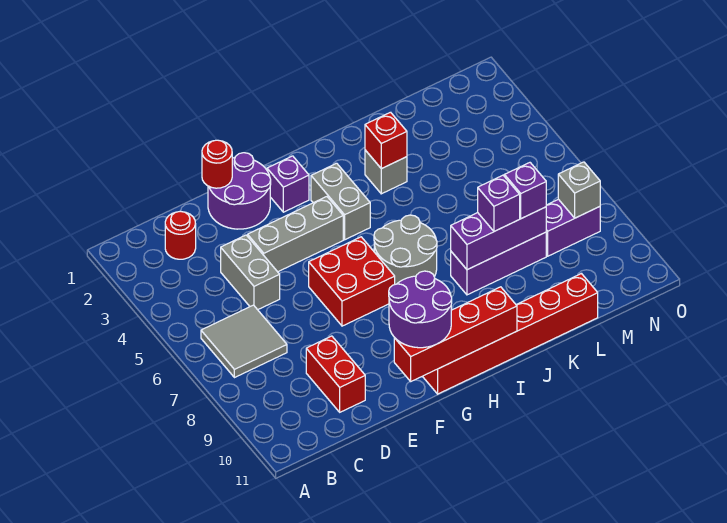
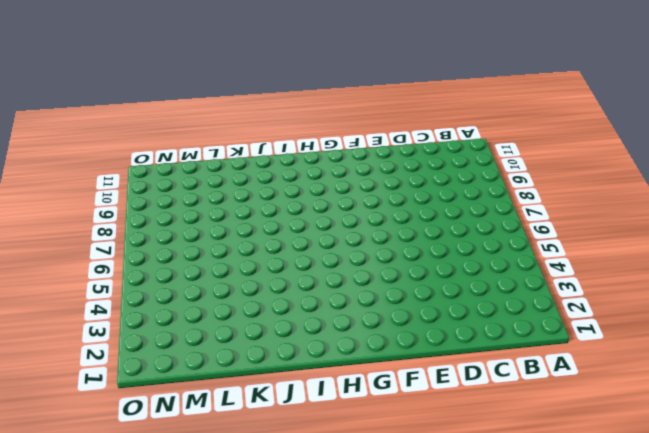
none -> grey 2x2 tile [201,305,287,378]
none -> red 1x1 round brick [165,211,196,259]
none -> grey 1x2 brick [221,235,280,310]

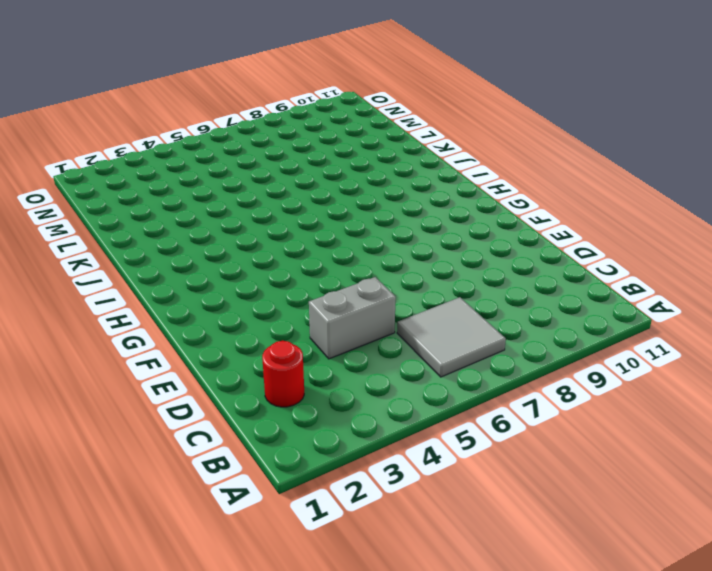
none -> red 1x2 brick [306,336,365,412]
none -> purple 2x2 round brick [208,153,271,229]
none -> grey 1x3 brick [248,197,343,272]

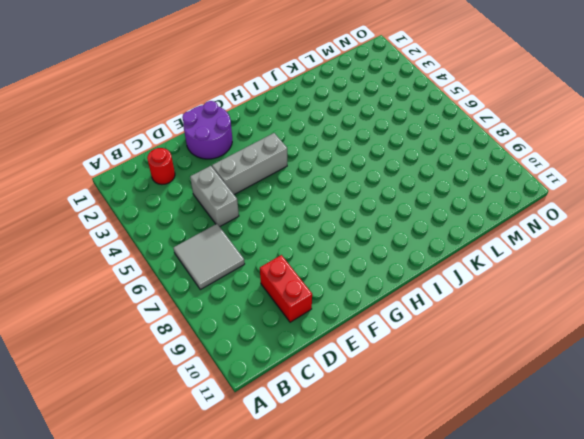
none -> red 2x2 brick [309,237,395,326]
none -> purple 1x1 brick [267,156,309,212]
none -> red 1x6 brick [423,274,598,394]

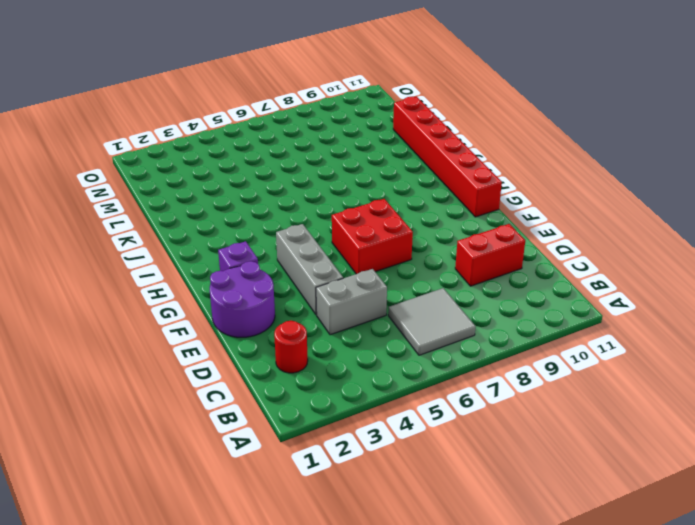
none -> grey 1x2 brick [311,163,370,240]
none -> grey 2x2 round brick [374,215,437,284]
none -> grey 1x1 brick [365,150,407,194]

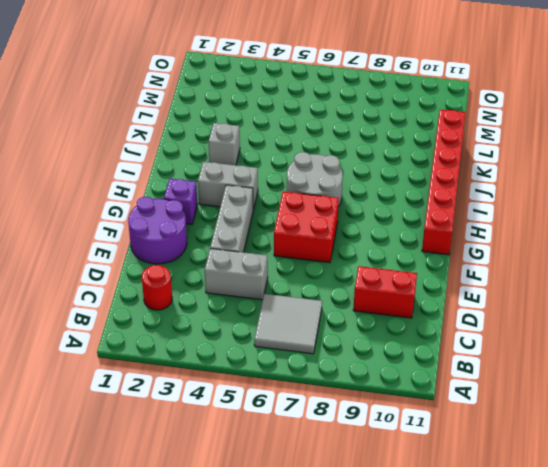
none -> purple 1x3 brick [451,232,546,295]
none -> purple 1x2 brick [546,199,600,256]
none -> red 1x1 round brick [202,140,232,188]

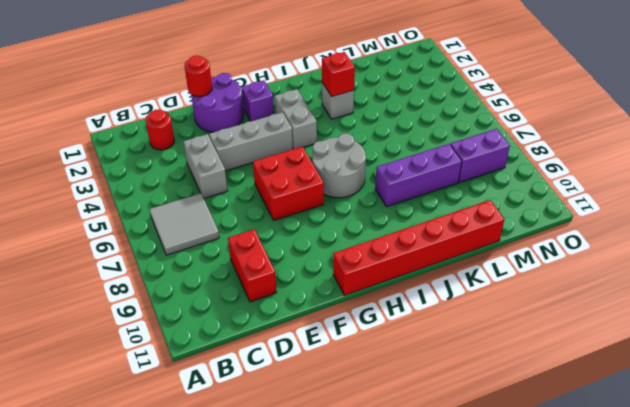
none -> red 1x4 brick [394,287,517,381]
none -> purple 1x3 brick [451,207,546,270]
none -> grey 1x1 brick [558,162,600,218]

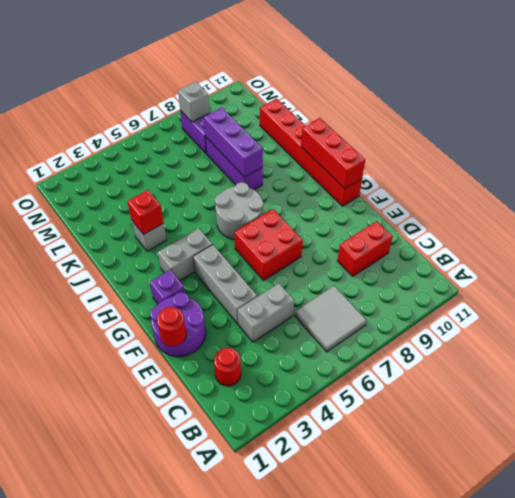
red 1x3 brick [301,118,365,189] -> red 1x4 brick [394,287,517,381]
none -> purple 2x2 round brick [389,271,452,348]
none -> purple 1x1 brick [478,175,520,231]
none -> purple 1x1 brick [504,163,546,219]

